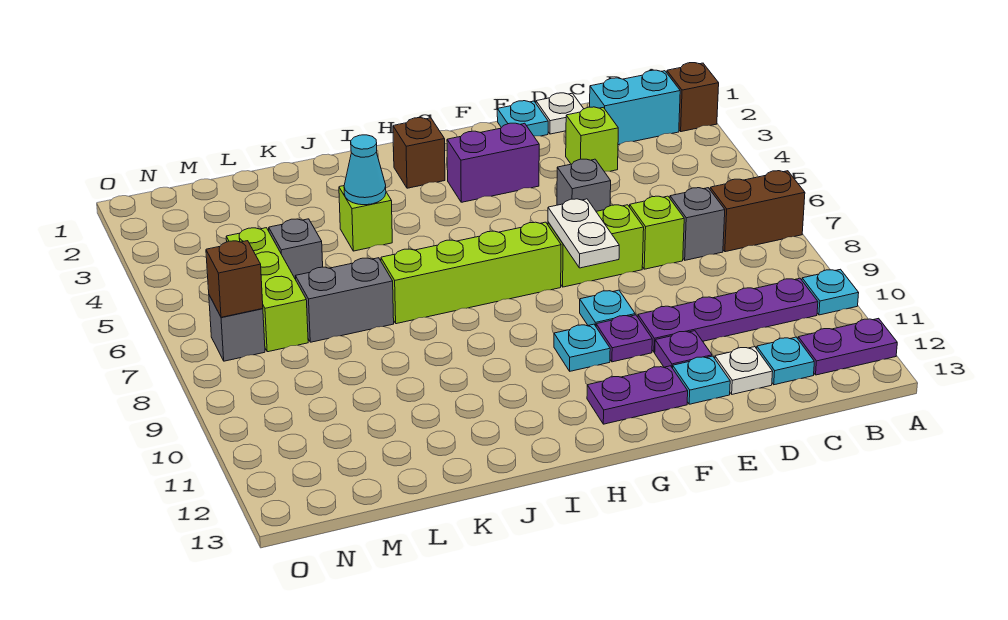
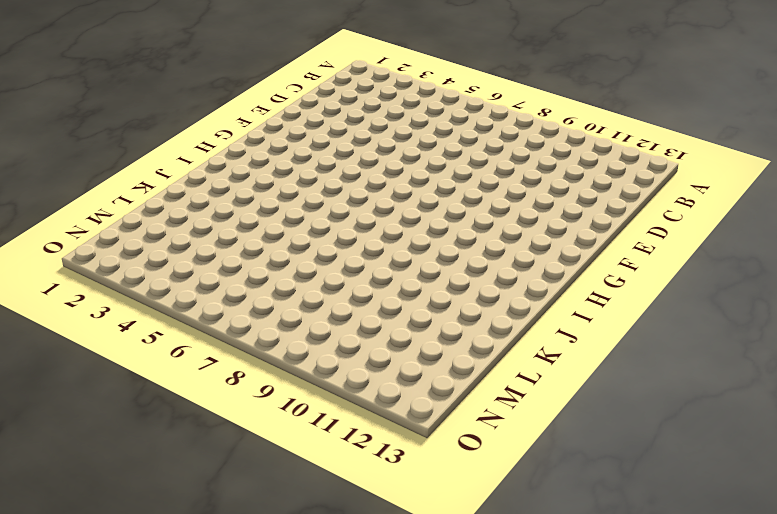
none -> brown 1x1 brick [667,63,719,132]
none -> brown 1x2 brick [710,171,805,252]
none -> cyan 1x1 plate [802,269,859,315]
none -> purple 1x2 plate [798,318,897,375]

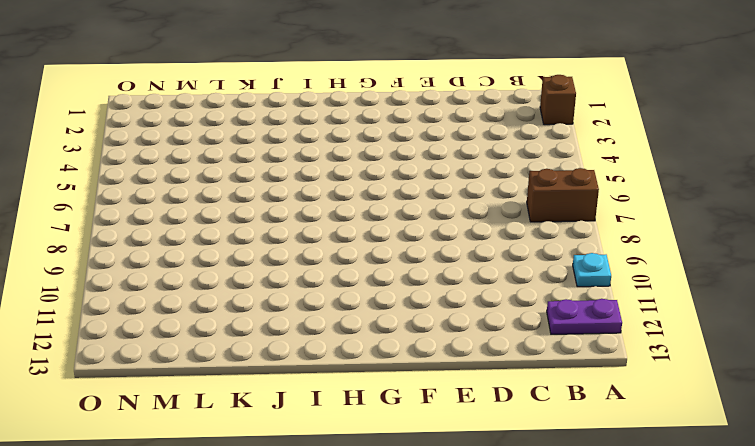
none -> cyan 1x2 brick [590,70,680,145]
none -> purple 1x4 plate [638,278,818,352]
none -> grey 1x1 brick [670,188,725,260]
none -> cyan 1x1 plate [757,337,814,385]

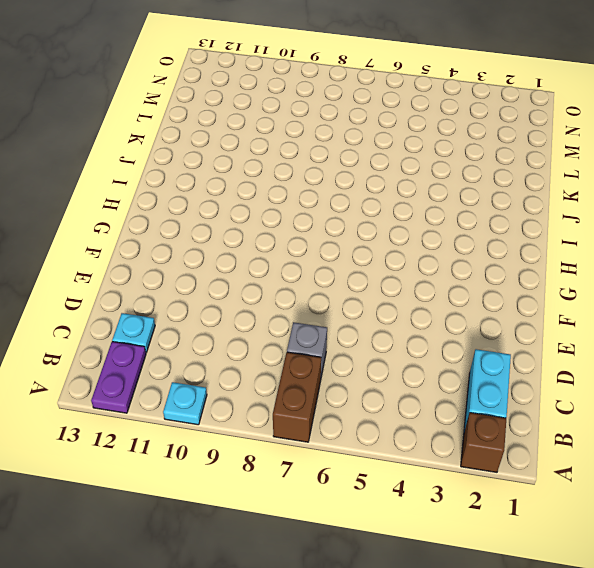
none -> purple 1x4 plate [638,278,818,352]
none -> white 1x1 plate [536,93,584,134]
none -> lime 1x1 brick [566,107,618,172]
none -> lime 1x1 brick [630,196,684,269]

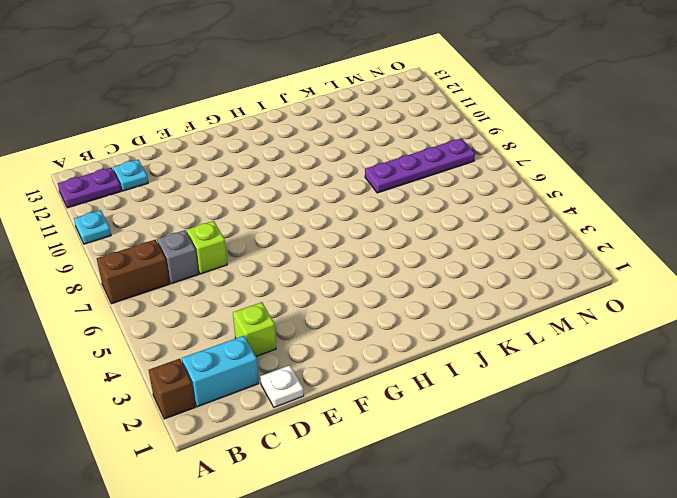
purple 1x4 plate [365,138,475,193] -> purple 1x4 plate moved to [638,278,818,352]
none -> white 1x1 plate [715,347,773,394]
none -> cyan 1x1 plate [497,101,548,136]
none -> grey 1x1 brick [557,159,611,211]
none -> lime 1x2 brick [548,205,644,287]

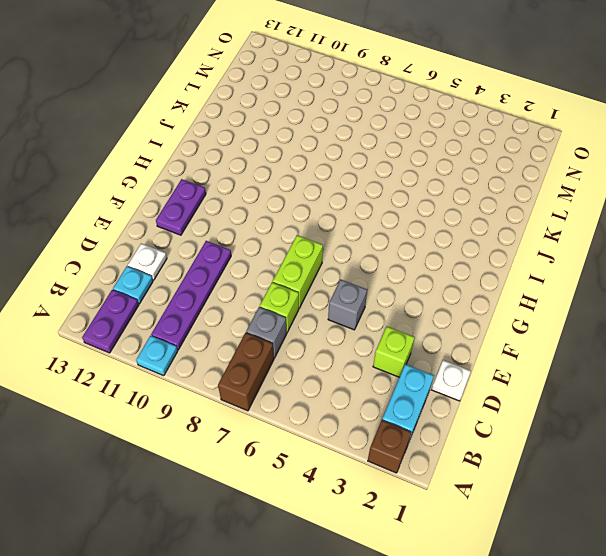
none -> cyan 1x1 plate [497,101,548,136]
none -> purple 1x1 plate [655,331,712,368]
none -> cyan 1x1 plate [673,356,730,404]
none -> purple 1x2 brick [447,123,539,202]

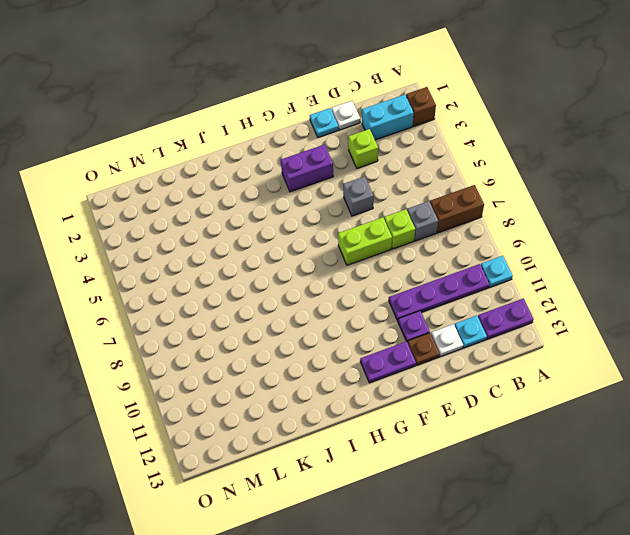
brown 1x1 plate [408,333,440,365] -> cyan 1x1 plate [673,356,730,404]
none -> cyan 1x1 plate [580,290,635,326]
none -> purple 1x1 plate [596,315,652,362]
none -> lime 1x4 brick [381,222,561,324]
none -> cyan 1x1 plate [554,324,610,371]

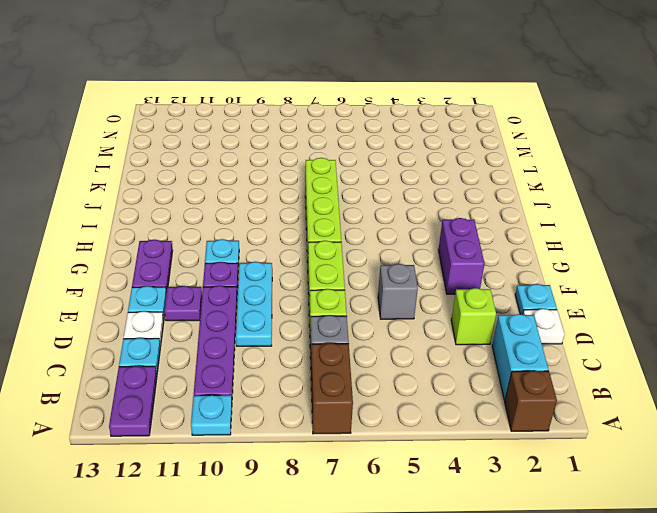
cyan 1x3 plate [236,262,272,346] -> cyan 1x1 plate [580,290,635,326]
none -> brown 1x1 brick [393,118,445,188]
none -> lime 1x1 brick [339,186,392,251]
none -> grey 1x2 brick [295,258,394,342]
none -> grey 1x1 brick [269,219,323,279]

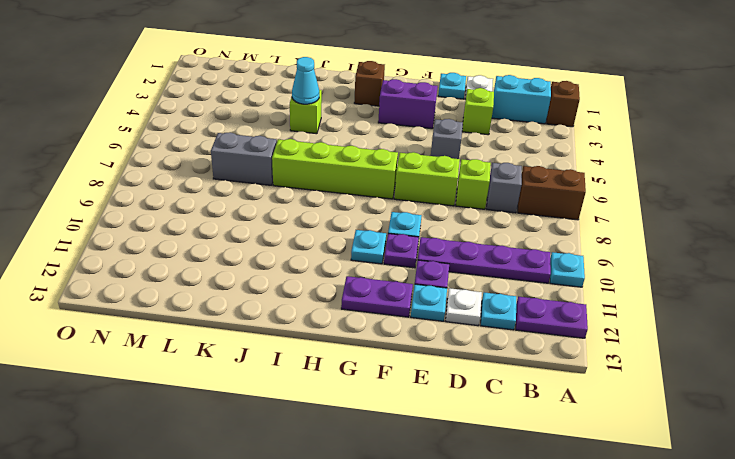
none -> grey 1x1 brick [269,219,323,279]
none -> lime 1x3 brick [226,228,308,352]
none -> grey 1x1 brick [209,295,265,361]
none -> white 1x2 plate [548,199,619,268]

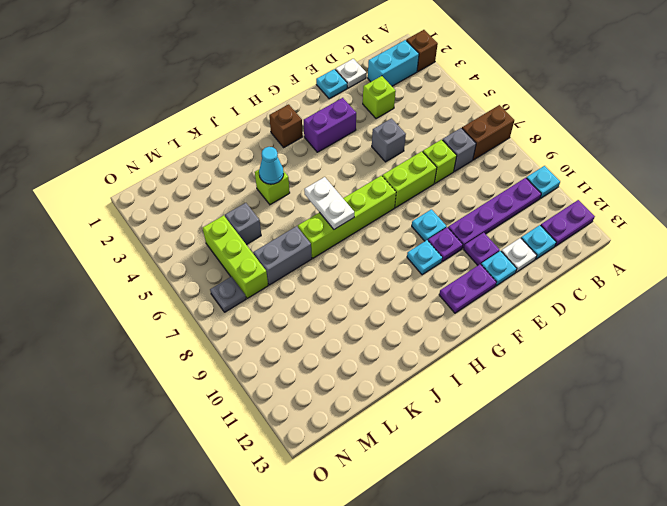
white 1x2 plate [304,177,354,229] -> white 1x2 plate moved to [548,199,619,268]
grey 1x1 plate [210,277,246,312] -> grey 1x1 brick [209,295,265,361]
none -> brown 1x1 brick [206,241,263,317]

